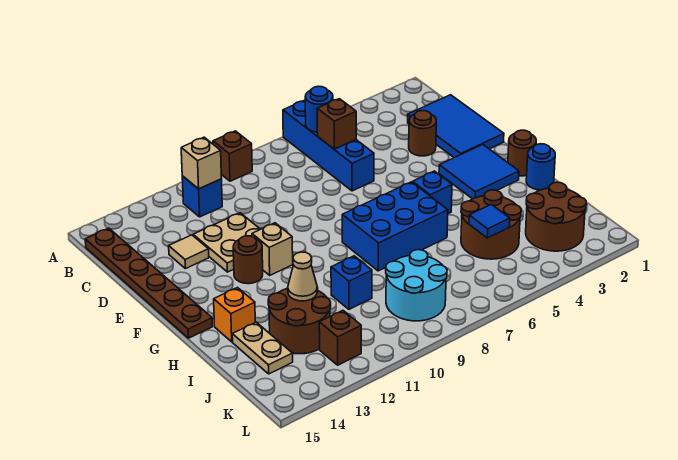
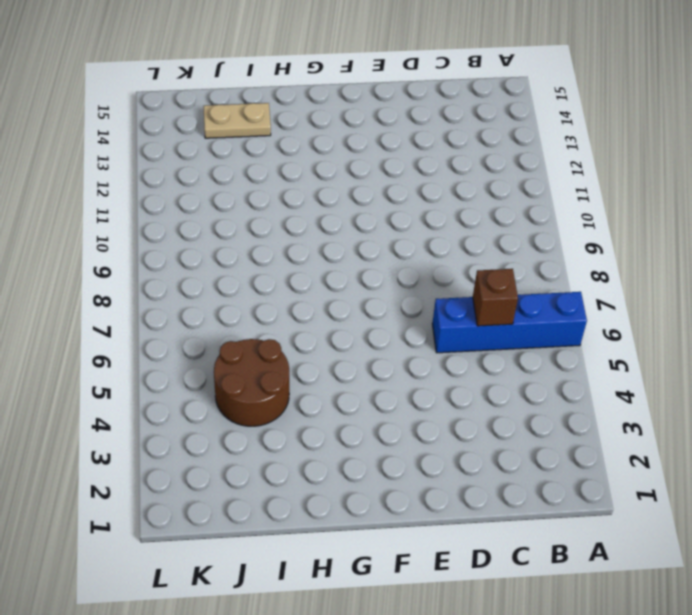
none -> brown 1x1 brick [213,131,252,181]
none -> blue 1x1 brick [182,176,222,217]
none -> brown 1x6 plate [85,228,212,338]

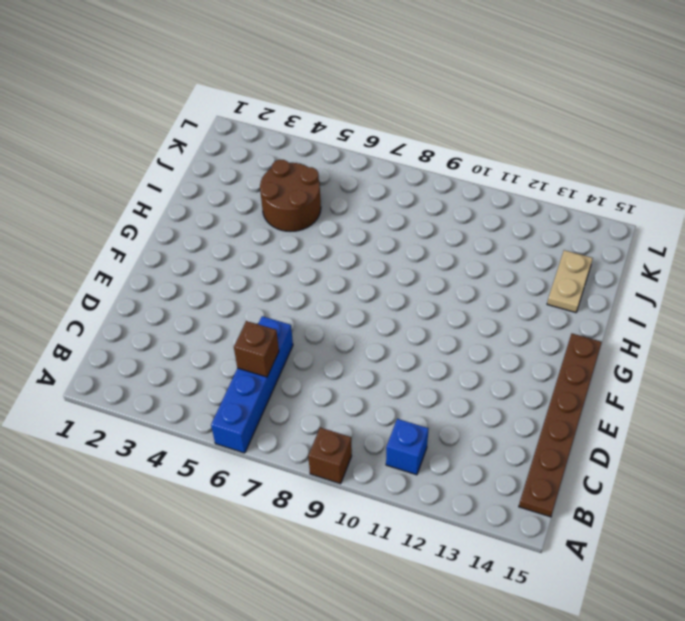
none -> blue 2x3 tile [408,95,504,158]
none -> brown 1x1 round brick [409,111,436,156]
none -> tan 2x2 plate [193,213,260,272]

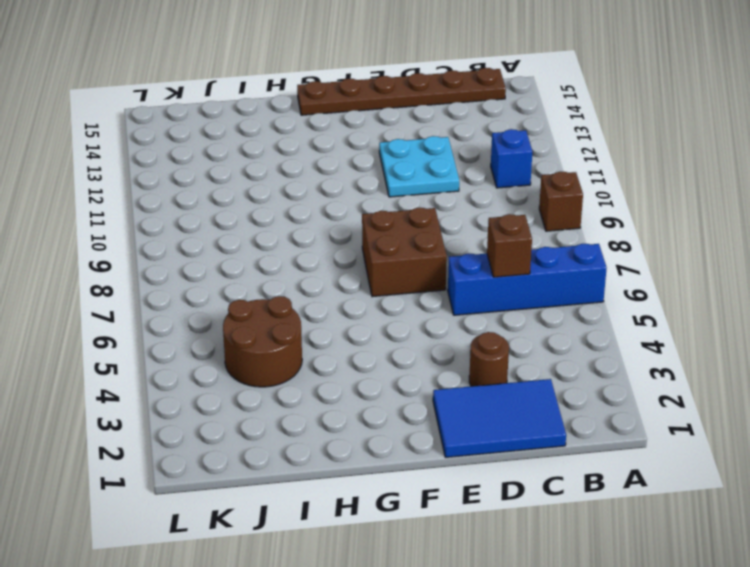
cyan 2x2 plate [379,136,459,197] -> tan 2x2 plate [193,213,260,272]
brown 2x2 brick [362,208,447,297] -> none
none -> tan 1x1 tile [169,235,209,269]
none -> blue 2x2 tile [439,144,519,199]
none -> tan 1x1 brick [252,223,293,275]

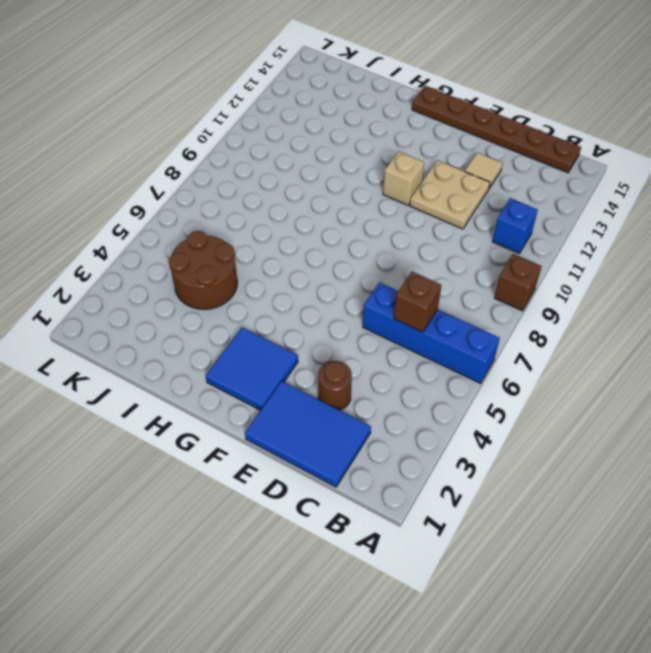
none -> brown 1x1 round brick [233,236,263,284]
none -> brown 1x1 round brick [508,130,536,176]
none -> blue 1x1 brick [413,171,452,214]

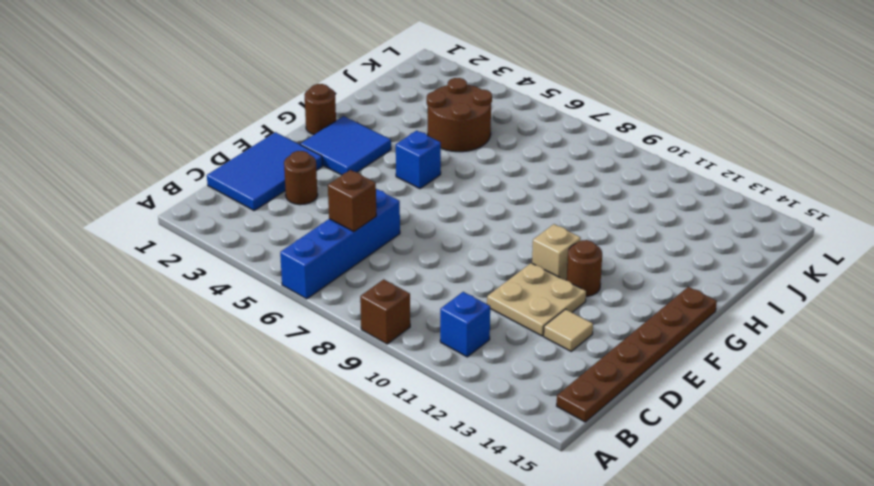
none -> blue 2x3 brick [342,182,448,271]
none -> blue 1x1 round brick [526,144,555,190]
none -> orange 1x1 brick [214,288,255,342]

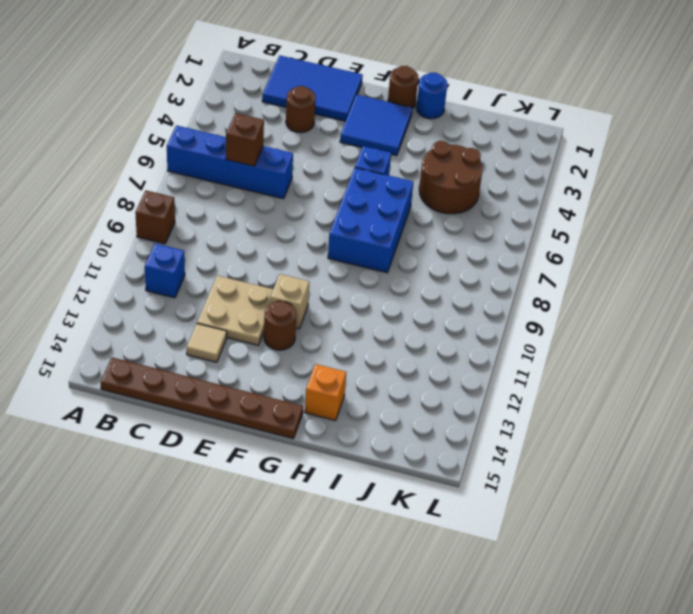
none -> blue 1x1 brick [331,256,372,309]
none -> brown 2x2 round brick [268,288,331,354]
none -> tan 1x2 plate [232,322,293,374]

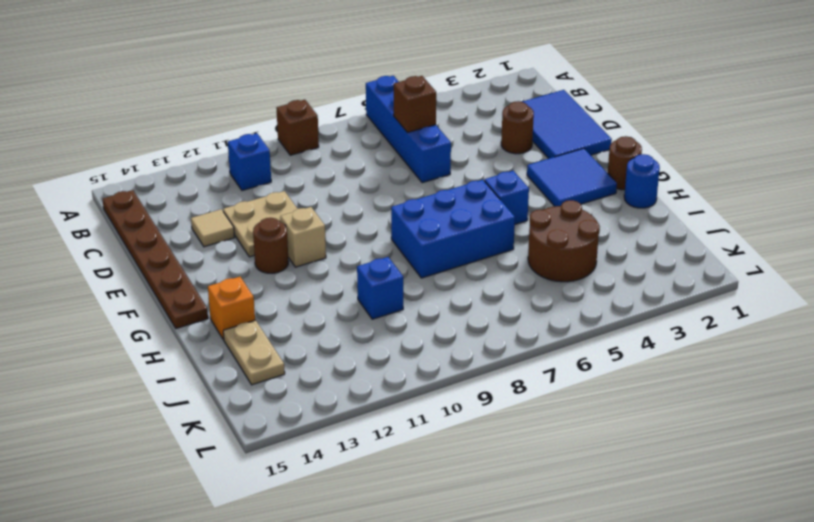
none -> brown 2x2 round brick [268,288,331,354]
none -> brown 2x2 round brick [526,182,586,251]
none -> cyan 2x2 round brick [386,250,447,321]

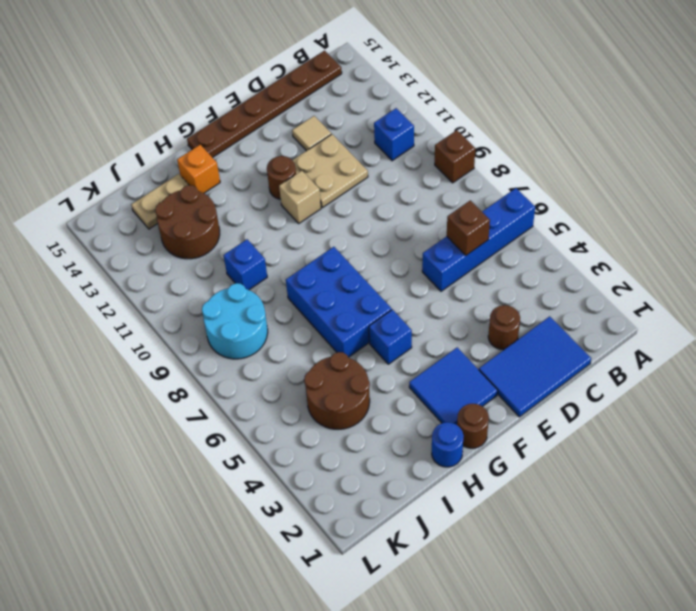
none -> brown 2x2 round brick [526,182,586,251]
none -> brown 1x1 brick [319,310,361,365]
none -> blue 1x1 round brick [305,86,333,132]

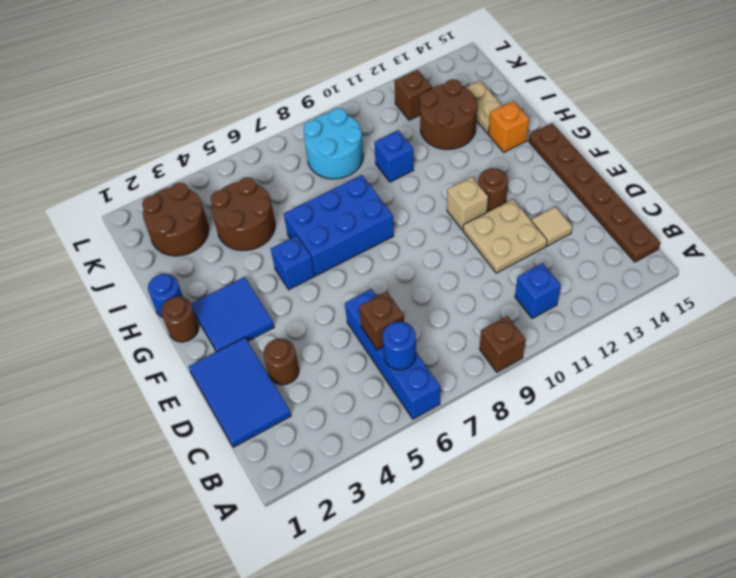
none -> tan 1x1 brick [181,137,221,189]
none -> tan 1x1 cone [288,252,317,301]
none -> blue 1x1 tile [469,204,510,238]

